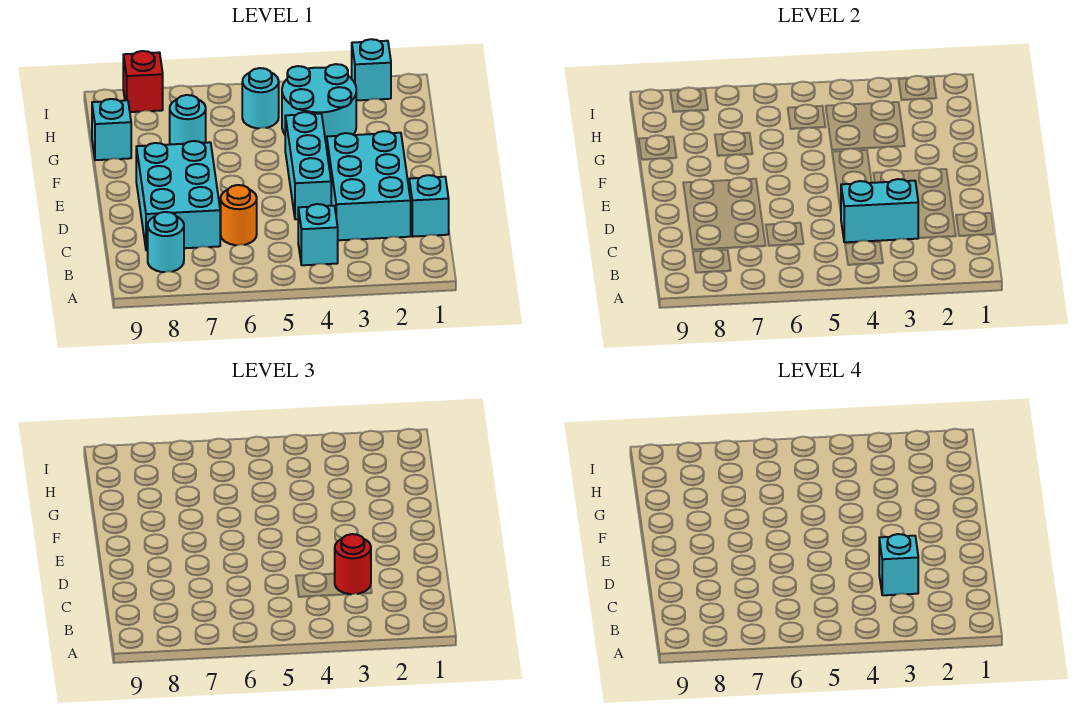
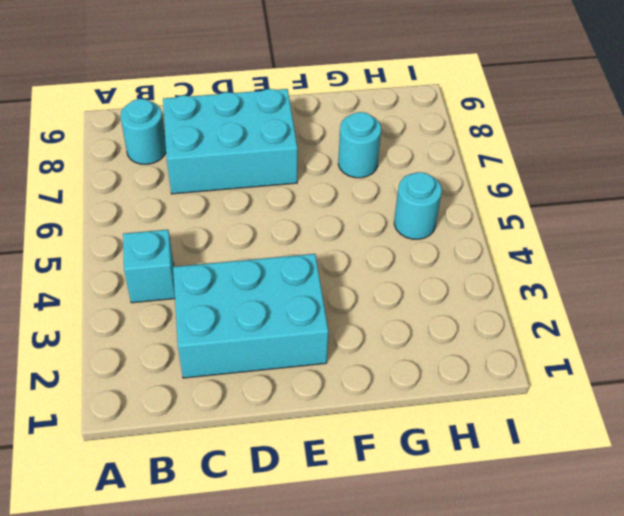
none -> cyan 1x1 brick [409,175,449,237]
none -> orange 1x1 round brick [221,185,257,245]
none -> cyan 1x3 brick [285,112,331,219]

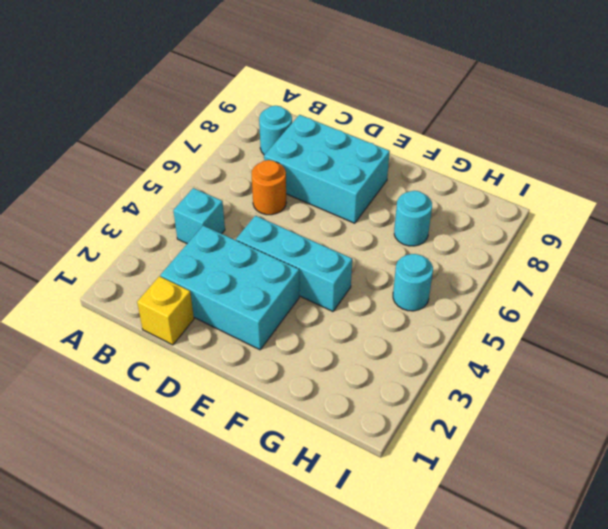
yellow 1x1 brick [137,276,194,345] -> cyan 1x1 brick [409,175,449,237]
none -> cyan 2x2 round brick [282,64,356,148]
none -> cyan 1x1 brick [92,99,131,160]
none -> cyan 1x1 brick [352,39,391,101]

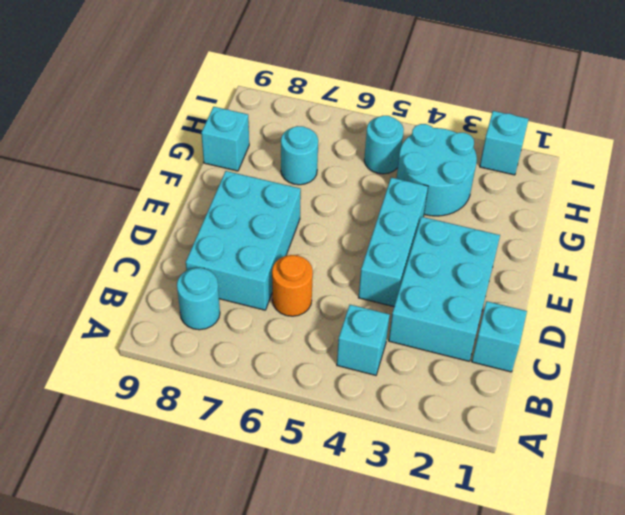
none -> red 1x1 brick [123,51,163,112]
none -> cyan 1x2 brick [841,179,918,242]
none -> red 1x1 round brick [335,534,371,594]

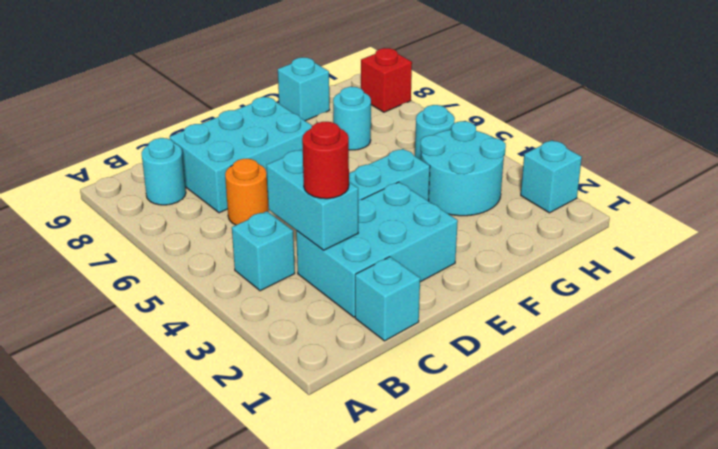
none -> cyan 1x1 brick [879,534,918,595]

